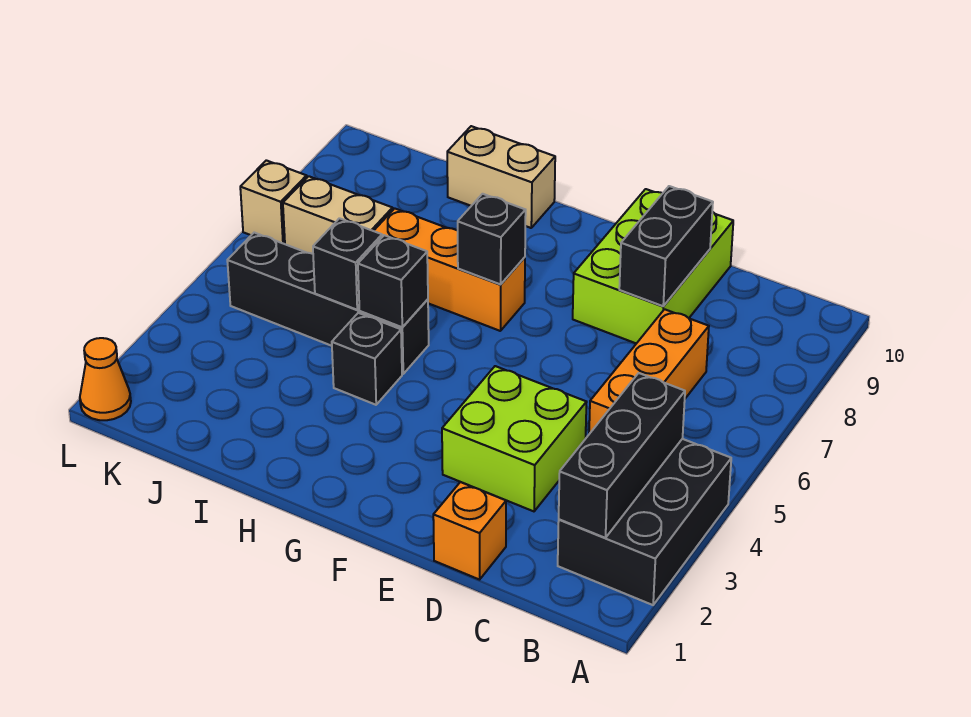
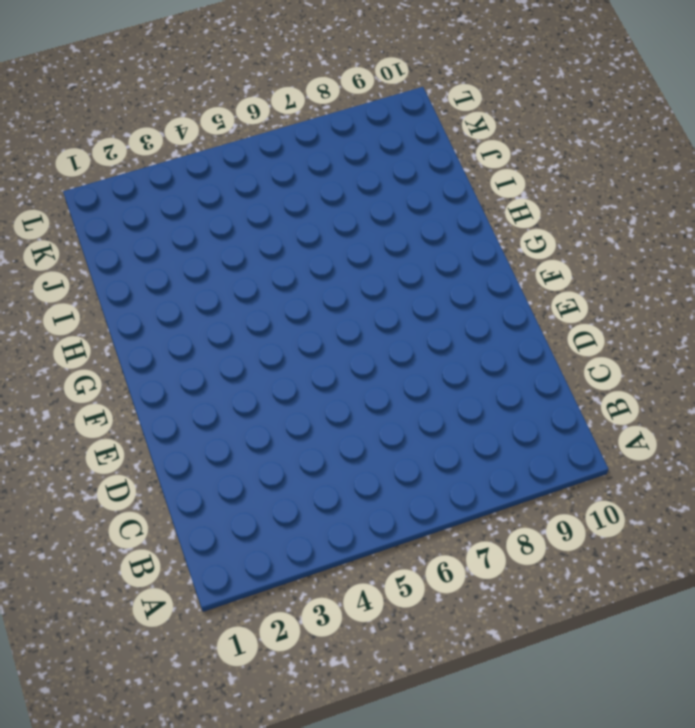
none -> black 2x3 brick [558,439,731,605]
none -> orange 1x3 brick [589,309,709,434]
none -> orange 1x1 brick [433,482,506,580]

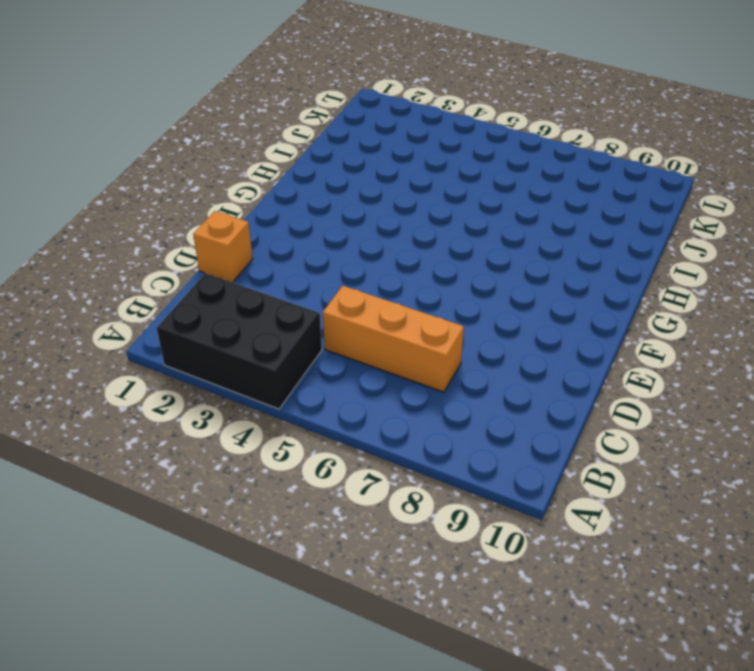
none -> lime 2x2 brick [442,366,587,511]
none -> lime 2x3 brick [573,189,733,344]
none -> orange 1x3 brick [374,208,525,331]

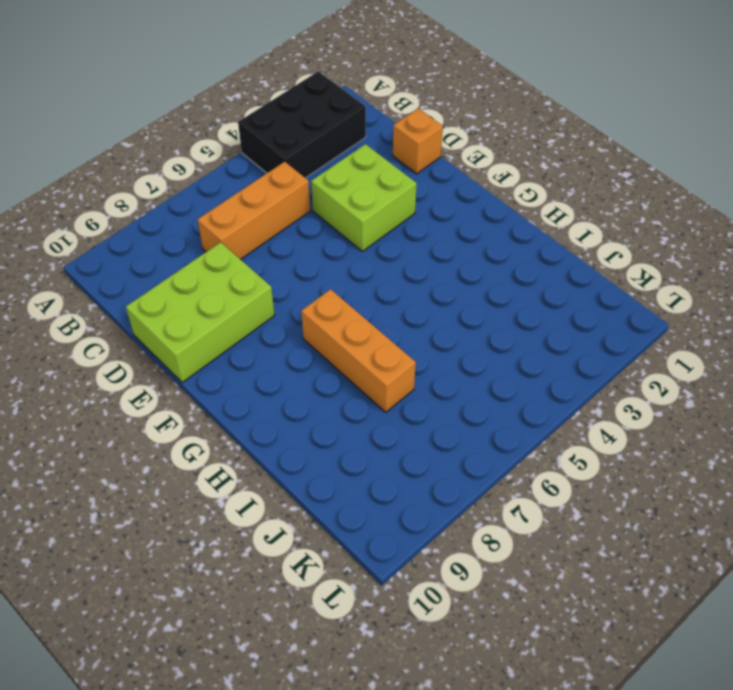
none -> black 1x1 brick [332,313,402,405]
none -> black 1x4 brick [227,233,429,374]
none -> tan 1x2 brick [447,126,555,228]

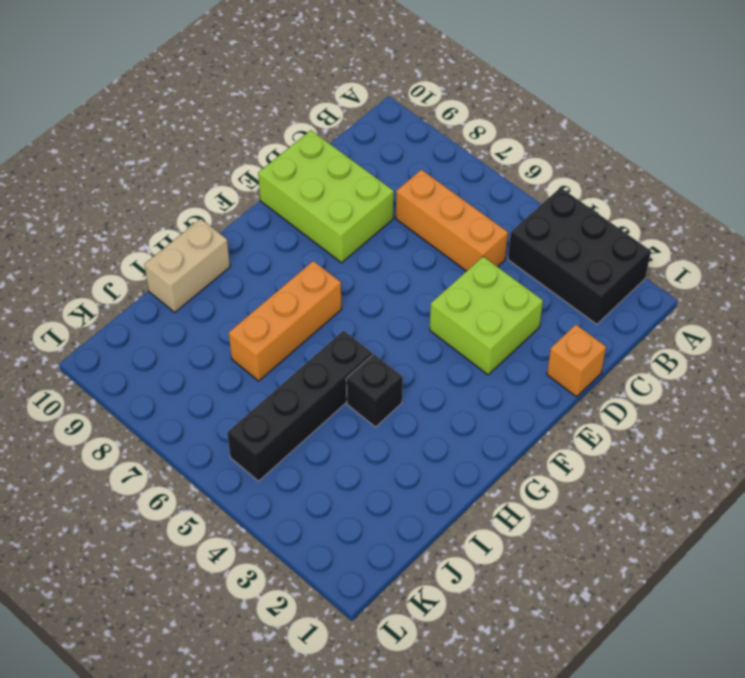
none -> tan 1x2 brick [283,176,393,254]
none -> orange 1x1 cone [80,338,131,420]
none -> tan 1x1 brick [240,160,307,244]

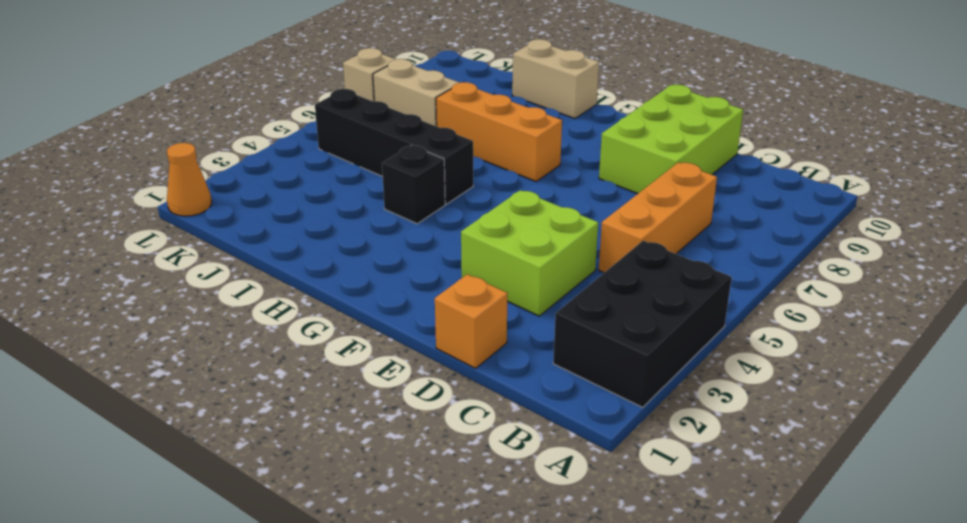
none -> black 1x3 brick [559,373,685,538]
none -> black 1x2 brick [619,186,713,306]
none -> black 1x1 brick [458,194,526,284]

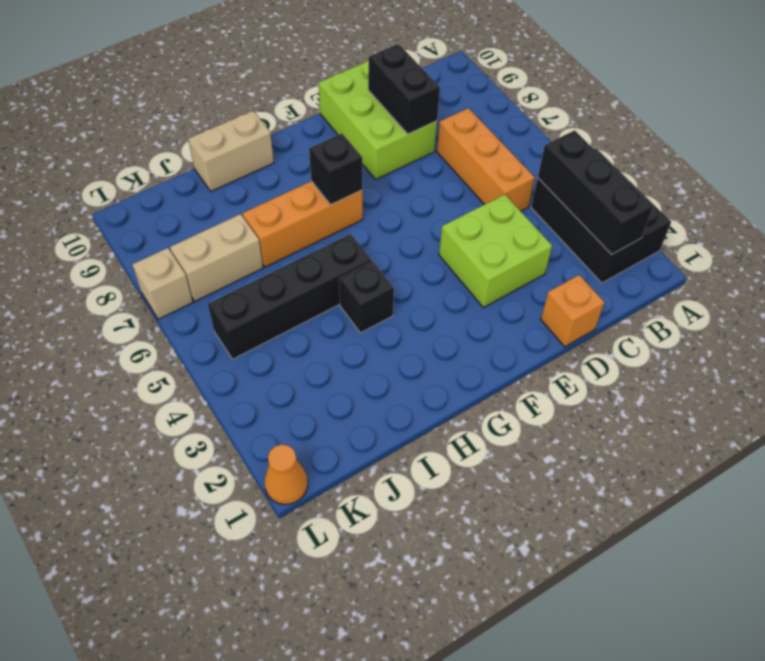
none -> black 1x1 brick [358,235,428,327]
none -> black 1x1 brick [313,218,382,310]

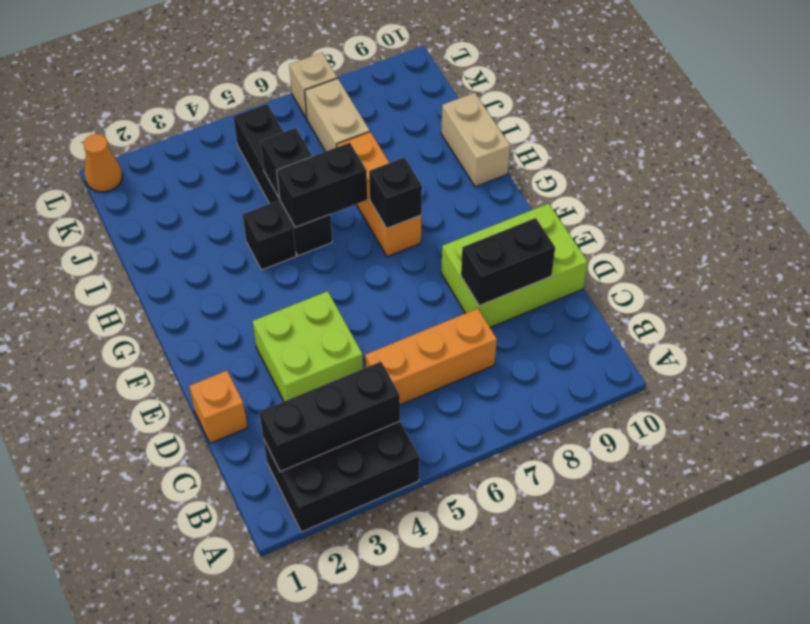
black 1x2 brick [277,143,367,228] -> black 1x1 brick [358,235,428,327]

